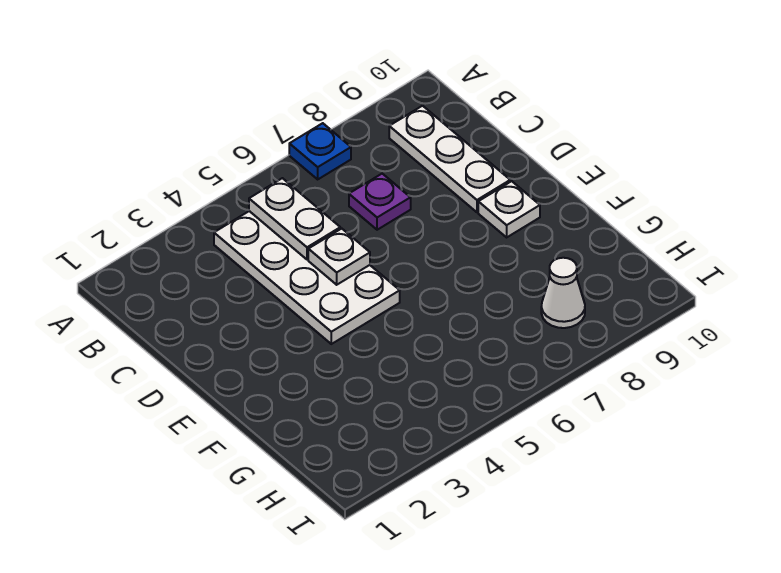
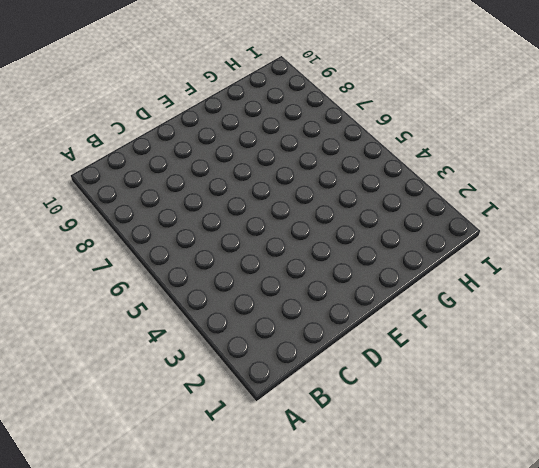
none -> blue 1x1 plate [289,123,351,179]
none -> white 2x4 plate [214,211,400,344]

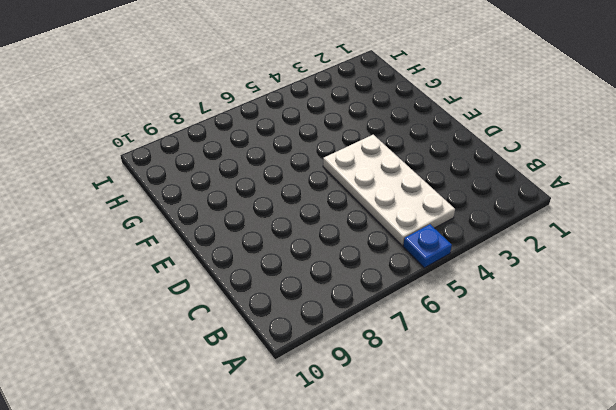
blue 1x1 plate [403,224,452,268] -> blue 1x1 plate moved to [289,123,351,179]
none -> white 1x3 plate [389,106,510,212]
none -> purple 1x1 plate [349,174,411,230]

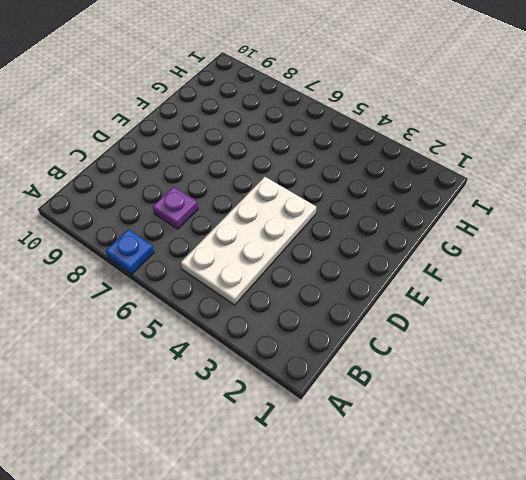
none -> white 1x3 plate [389,106,510,212]
none -> white 1x1 plate [478,181,540,237]

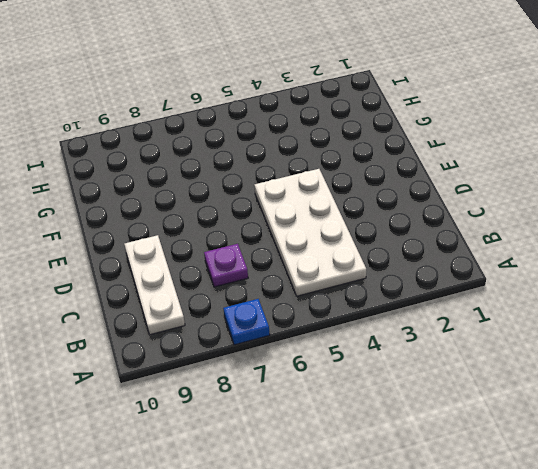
none -> white 1x1 plate [478,181,540,237]
none -> white 1x1 cone [541,258,585,328]

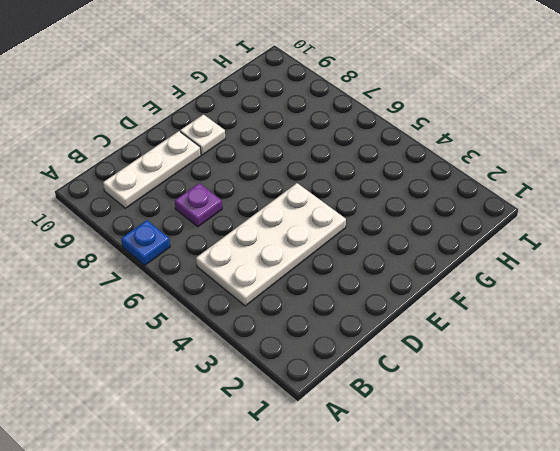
none -> white 1x1 cone [541,258,585,328]
none -> white 1x2 plate [249,178,340,260]

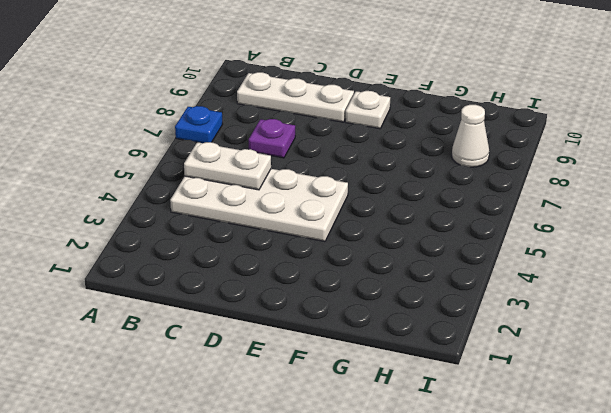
none -> white 1x1 plate [308,229,370,285]

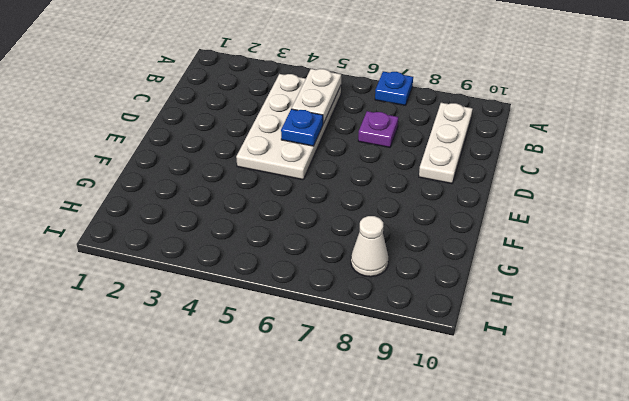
blue 1x1 plate [281,109,323,146] -> white 1x1 plate [308,229,370,285]
none -> white 1x1 plate [478,181,540,237]

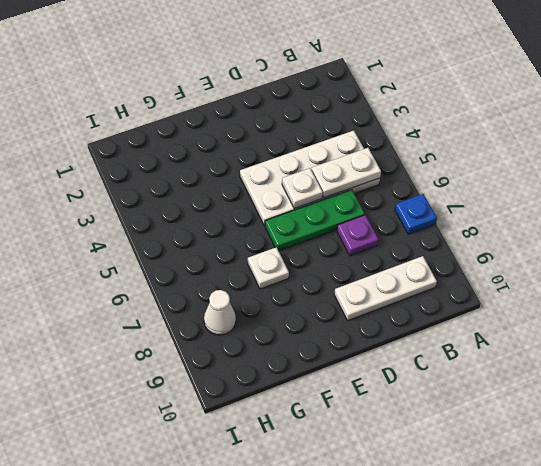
green 1x3 plate [265,190,365,251] -> none
white 1x1 plate [248,247,289,289] -> white 1x1 plate moved to [478,181,540,237]

